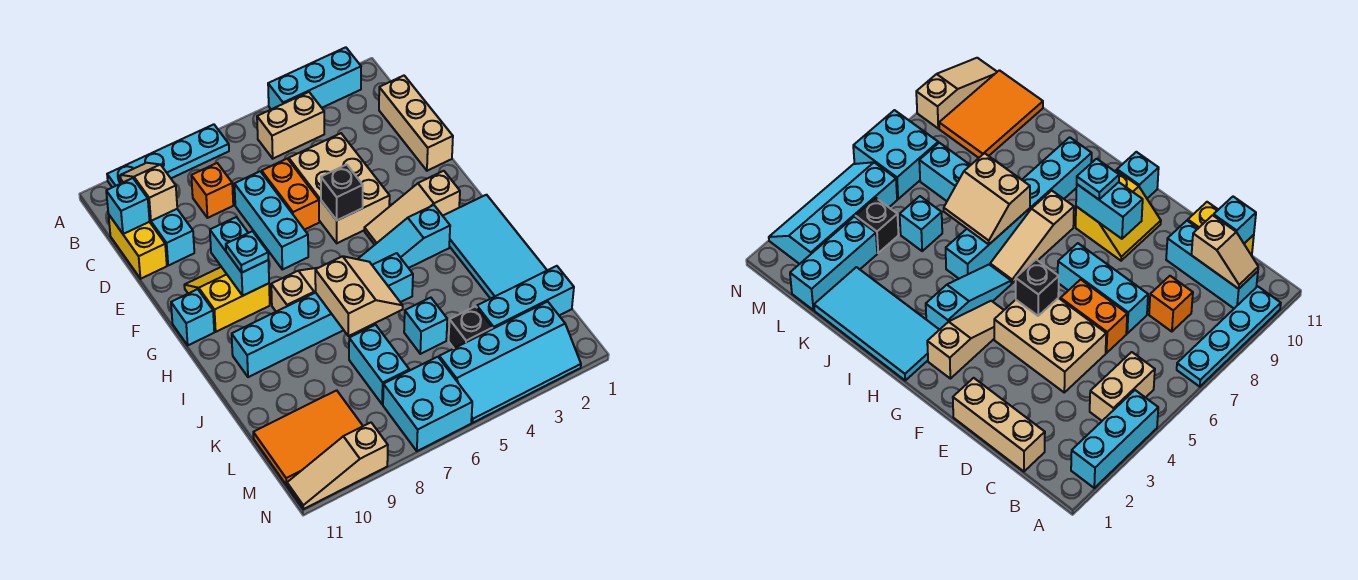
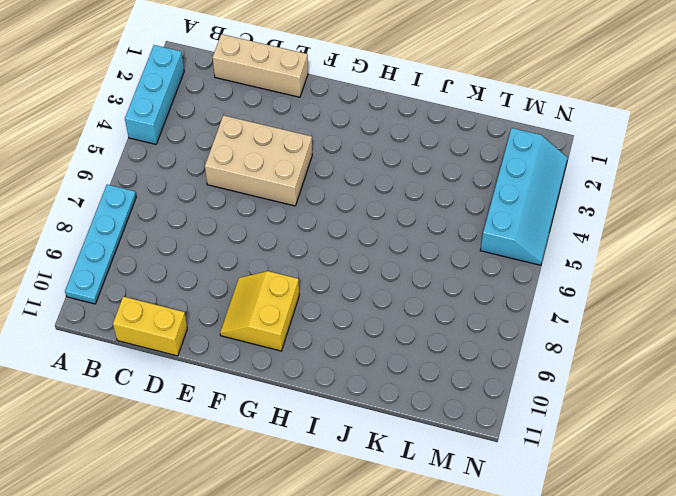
none -> tan 1x2 brick [257,92,324,159]
none -> cyan 1x3 brick [121,180,194,265]
none -> orange 1x1 brick [191,163,233,218]
none -> orange 1x2 brick [262,159,319,230]

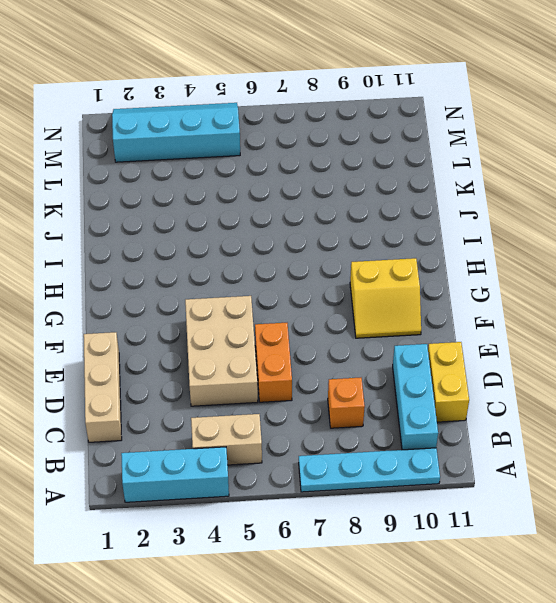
none -> cyan 1x3 brick [234,171,308,270]
none -> tan 1x3 slope [364,171,460,245]
none -> cyan 1x1 brick [171,289,214,345]
none -> cyan 2x4 tile [443,195,547,299]

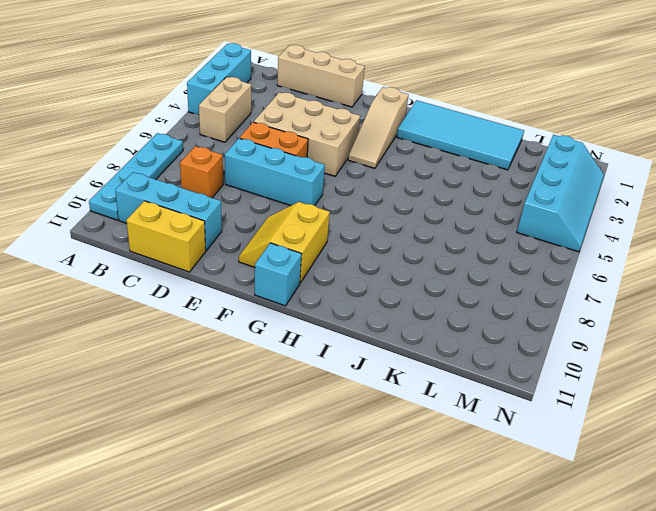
none -> cyan 1x3 slope [358,205,450,268]
none -> tan 1x3 slope [271,268,317,312]
none -> cyan 1x6 brick [232,253,413,377]
none -> cyan 1x1 brick [404,298,447,354]

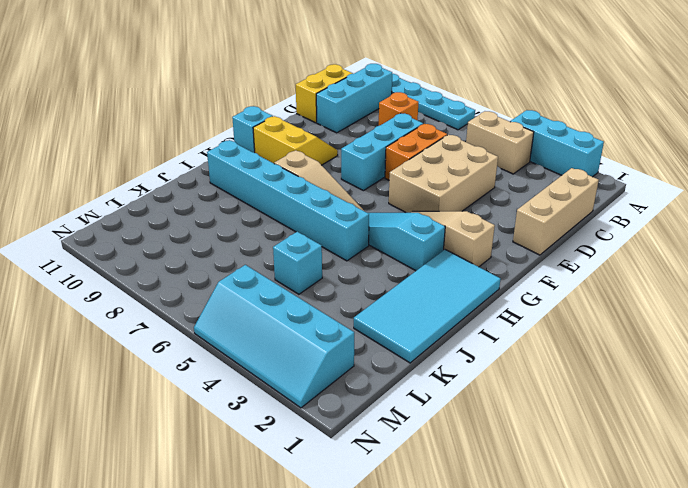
none -> cyan 1x2 brick [349,325,409,404]
none -> cyan 1x3 brick [477,266,574,329]
none -> black 1x1 brick [449,306,492,348]
none -> orange 2x3 tile [253,390,363,485]

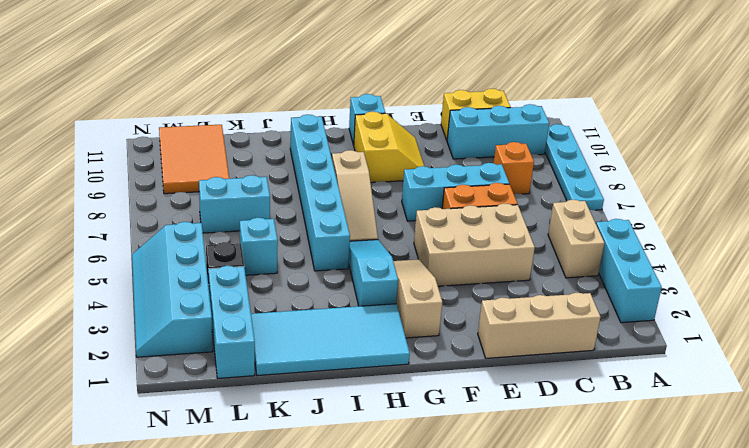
none -> cyan 2x2 brick [383,357,472,451]
none -> tan 1x3 slope [287,423,388,509]
none -> tan 1x2 slope [121,163,177,221]
none -> cyan 1x1 brick [106,178,150,234]

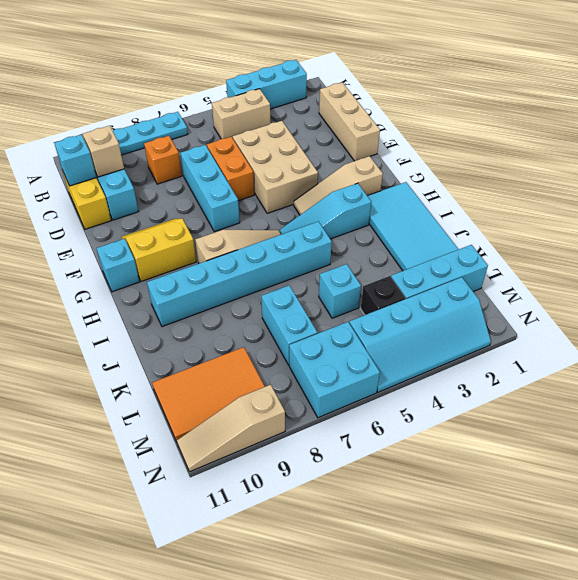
none -> black 1x1 brick [321,165,363,220]
none -> cyan 1x2 brick [210,217,269,296]
none -> tan 2x2 slope [315,256,403,336]
none -> cyan 1x1 plate [226,231,268,273]

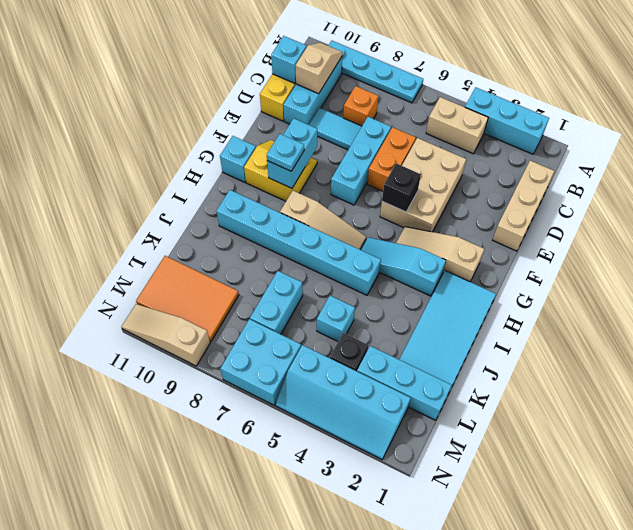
cyan 1x2 tile [309,108,362,150] -> none
none -> tan 2x2 slope [315,256,403,336]

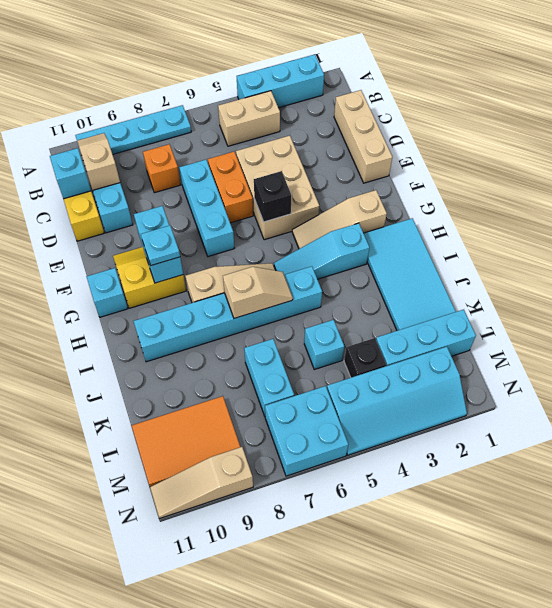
tan 1x2 slope [223,267,293,318] -> tan 2x2 slope [315,256,403,336]

